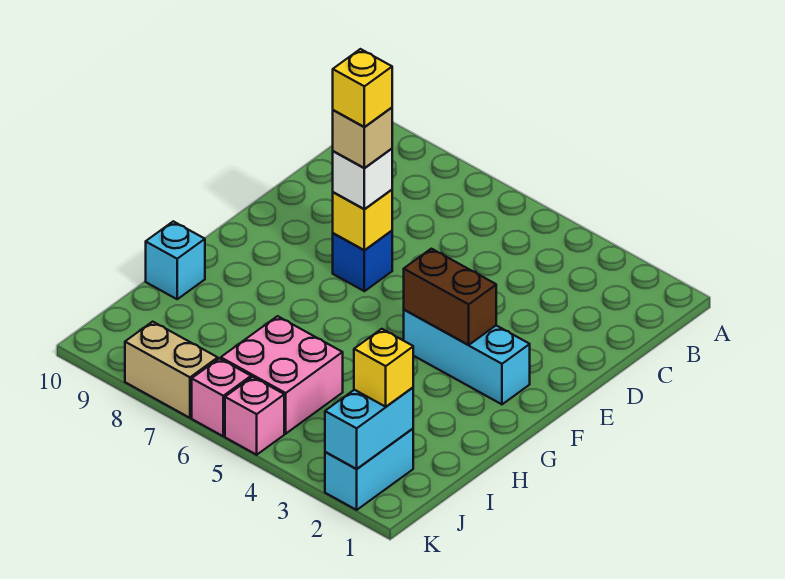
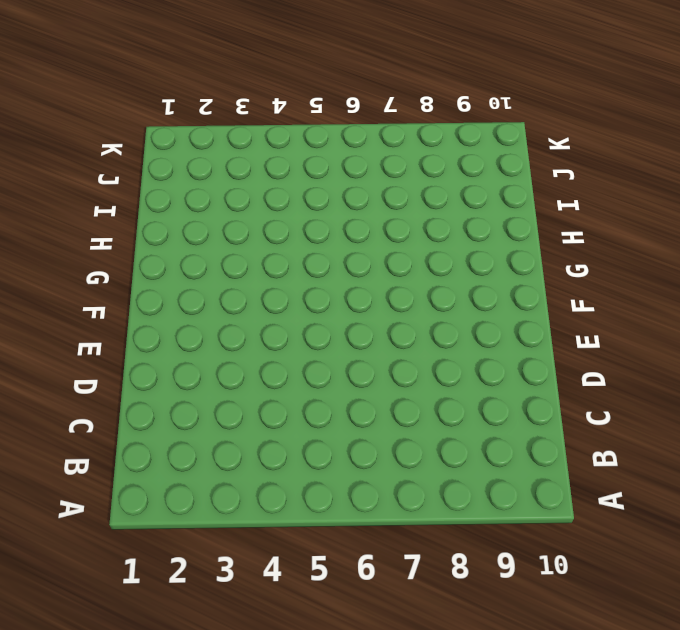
none -> blue 1x1 brick [333,231,392,291]
none -> cyan 1x3 brick [404,310,530,404]
none -> cyan 1x1 brick [146,221,205,299]

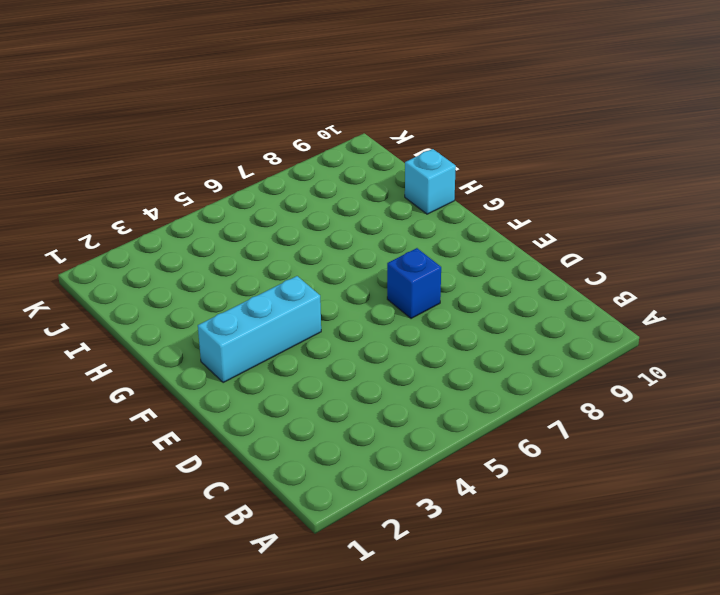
none -> pink 2x2 brick [221,316,343,434]
none -> cyan 1x2 brick [325,429,413,510]
none -> pink 1x1 brick [225,377,284,455]

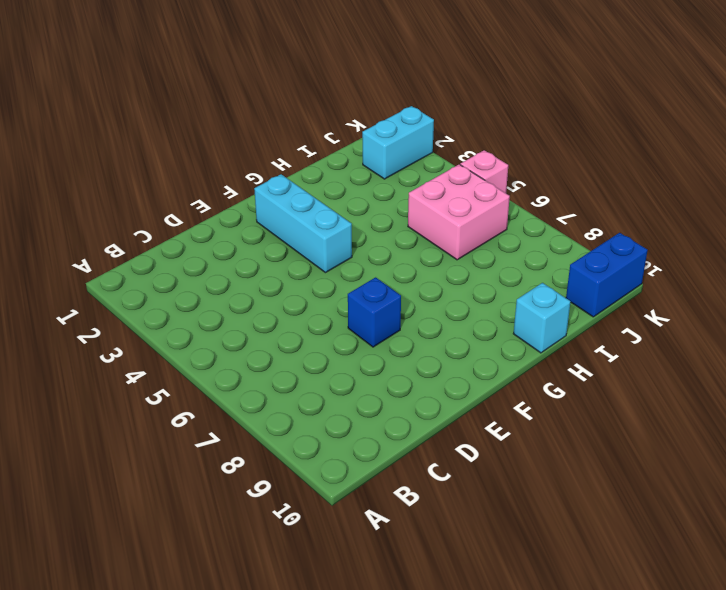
blue 1x2 brick [566,233,648,317] -> none
none -> pink 1x1 brick [192,358,251,436]
none -> tan 1x2 brick [125,322,218,418]
none -> yellow 1x1 brick [333,190,392,250]

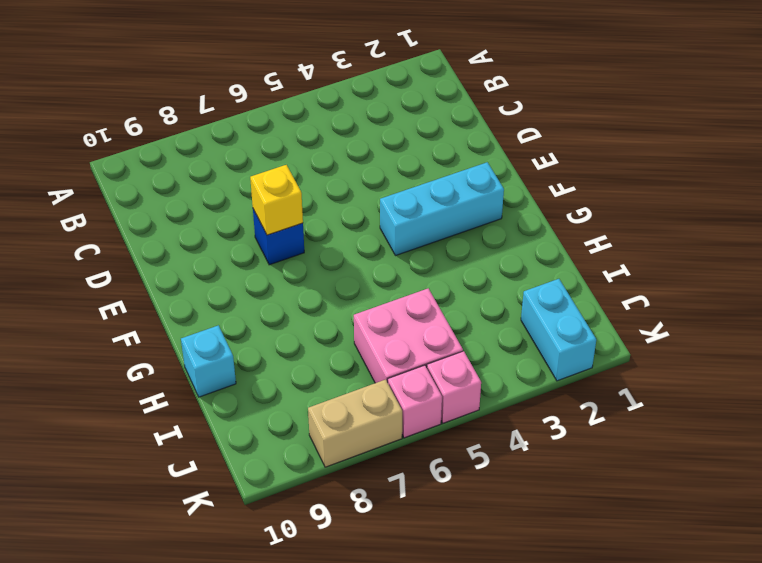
none -> brown 1x2 brick [404,249,496,345]
none -> cyan 1x2 brick [325,388,413,469]
none -> white 1x1 brick [333,149,392,209]

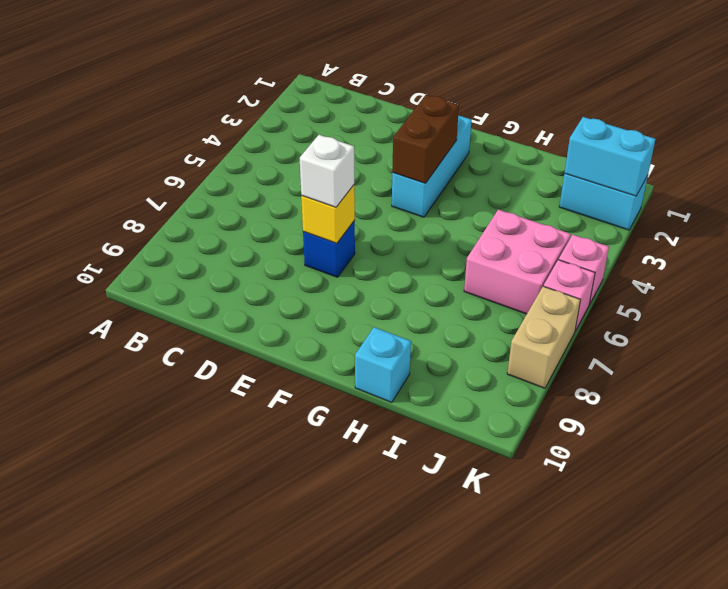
none -> yellow 1x1 brick [354,329,413,407]
none -> tan 1x1 brick [333,108,392,168]
none -> yellow 1x1 brick [333,49,392,127]

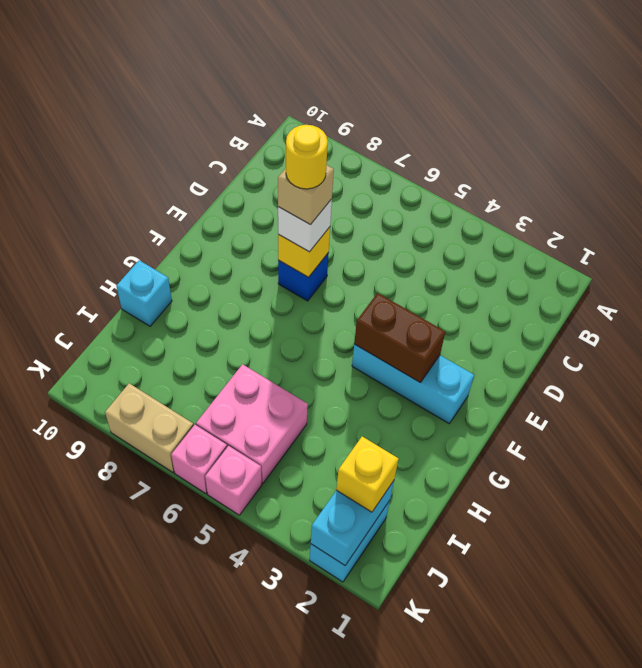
yellow 1x1 round brick [286,125,328,189] -> yellow 1x1 brick [333,49,392,127]

